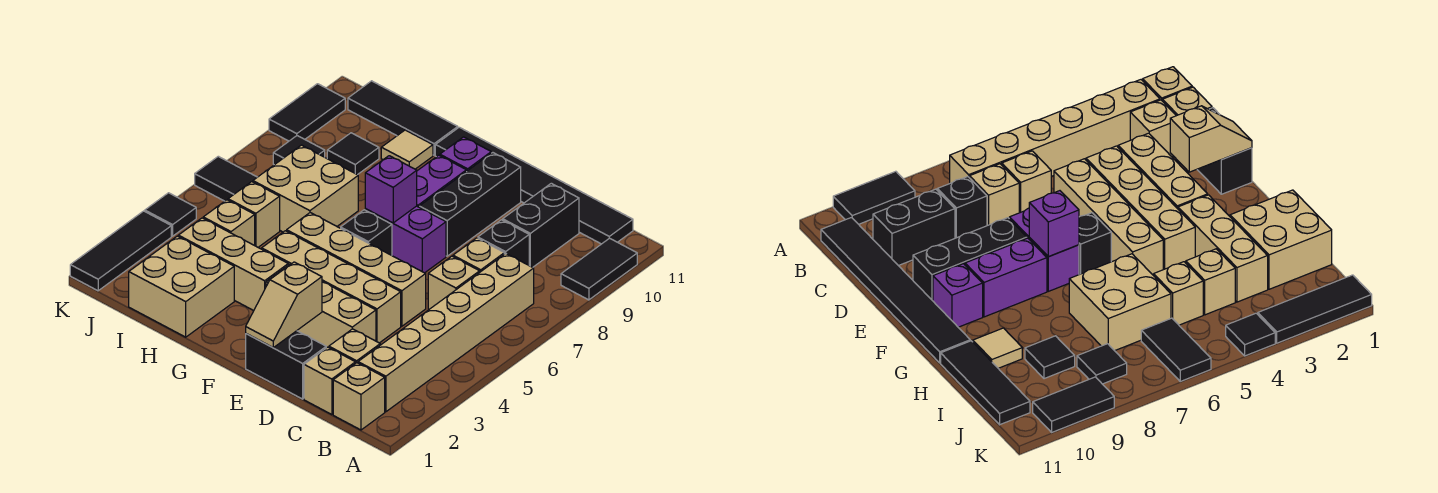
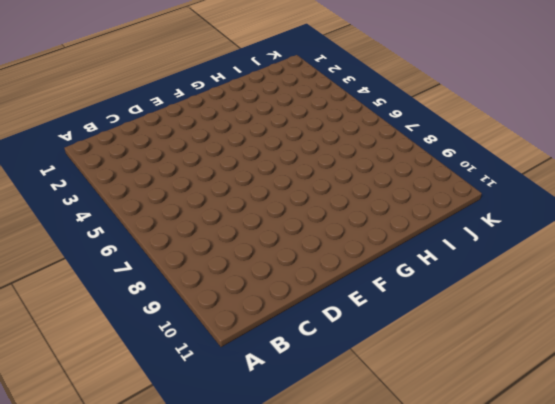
none -> black 1x2 tile [561,238,637,300]
none -> tan 1x1 brick [333,363,385,430]
none -> tan 1x6 brick [358,254,534,412]
none -> black 1x6 tile [435,127,633,244]

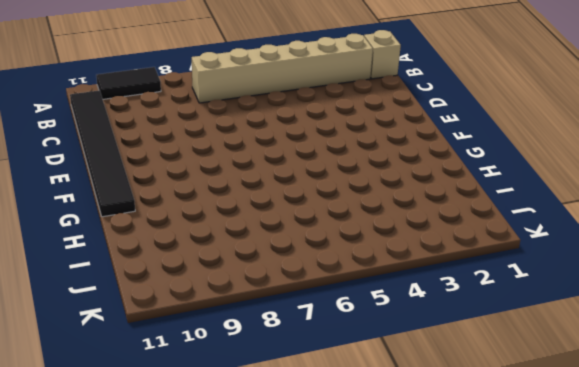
none -> tan 1x1 brick [304,347,355,415]
none -> tan 1x1 brick [329,329,380,363]
none -> tan 1x1 brick [428,256,480,309]
none -> tan 1x1 brick [453,238,504,272]

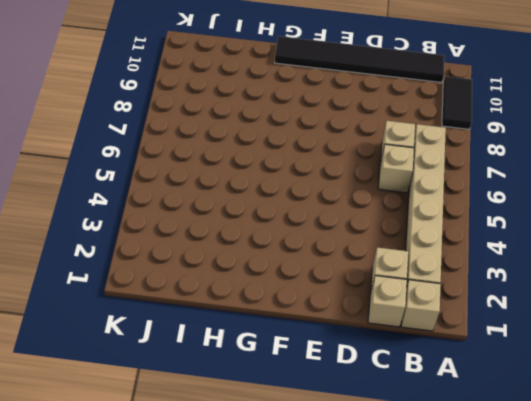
none -> black 1x1 brick [478,220,529,265]
none -> black 1x2 brick [503,183,579,267]
none -> black 1x2 brick [246,331,326,399]
none -> tan 1x3 brick [266,264,376,348]

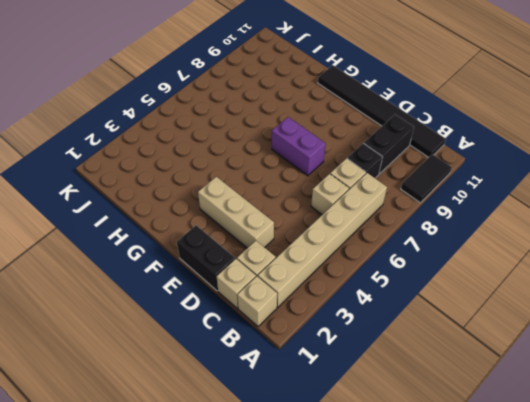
none -> tan 1x4 brick [262,231,401,343]
none -> tan 1x4 brick [287,213,426,326]
none -> black 1x3 brick [419,153,521,256]
none -> black 1x1 brick [341,210,392,255]

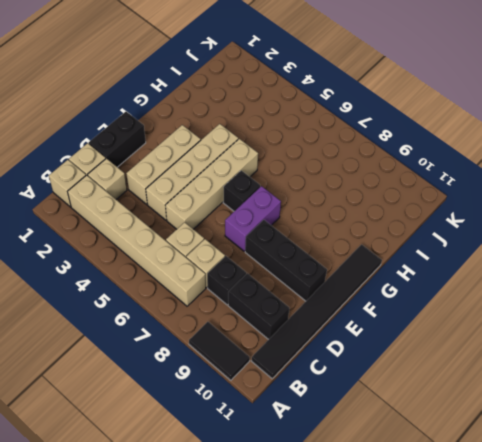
none -> purple 1x2 brick [417,155,466,207]
none -> purple 1x1 brick [440,137,491,171]
none -> tan 1x3 brick [178,218,288,311]
none -> tan 2x2 brick [129,236,234,337]

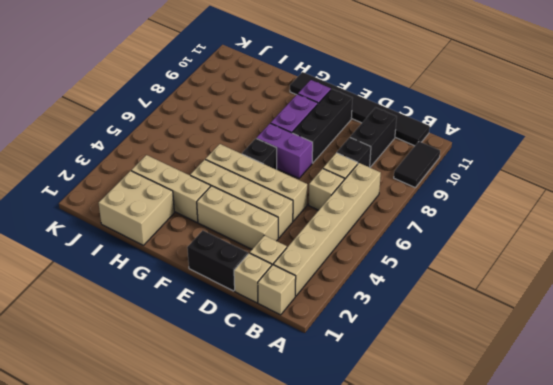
none -> tan 2x2 brick [253,145,358,232]
none -> tan 1x1 tile [381,130,433,169]
none -> black 1x3 tile [348,81,458,155]
none -> tan 1x1 brick [203,200,255,245]

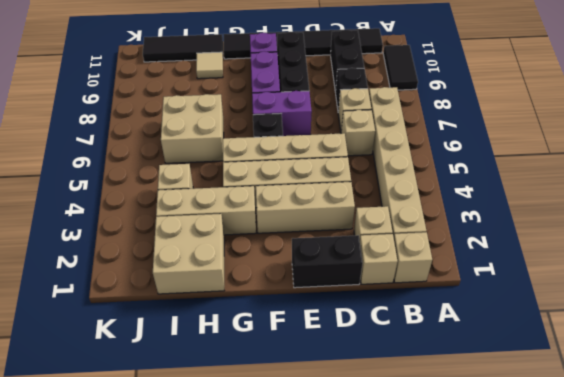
none -> tan 1x1 brick [228,182,280,247]
none -> black 1x1 tile [327,133,379,175]
none -> black 1x2 tile [195,156,257,201]
none -> black 1x1 tile [273,136,325,165]

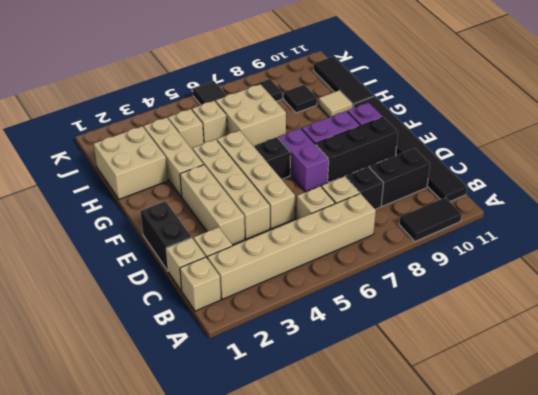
none -> black 1x3 tile [70,211,171,291]
none -> black 1x1 tile [145,193,196,236]
none -> black 1x2 tile [269,84,345,141]
none -> tan 1x2 slope [246,262,322,347]

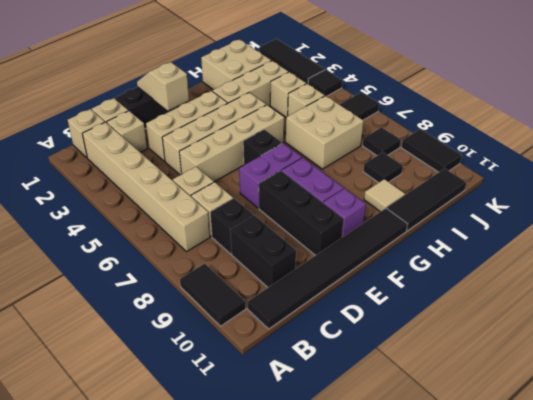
none -> purple 1x1 brick [365,156,417,223]

